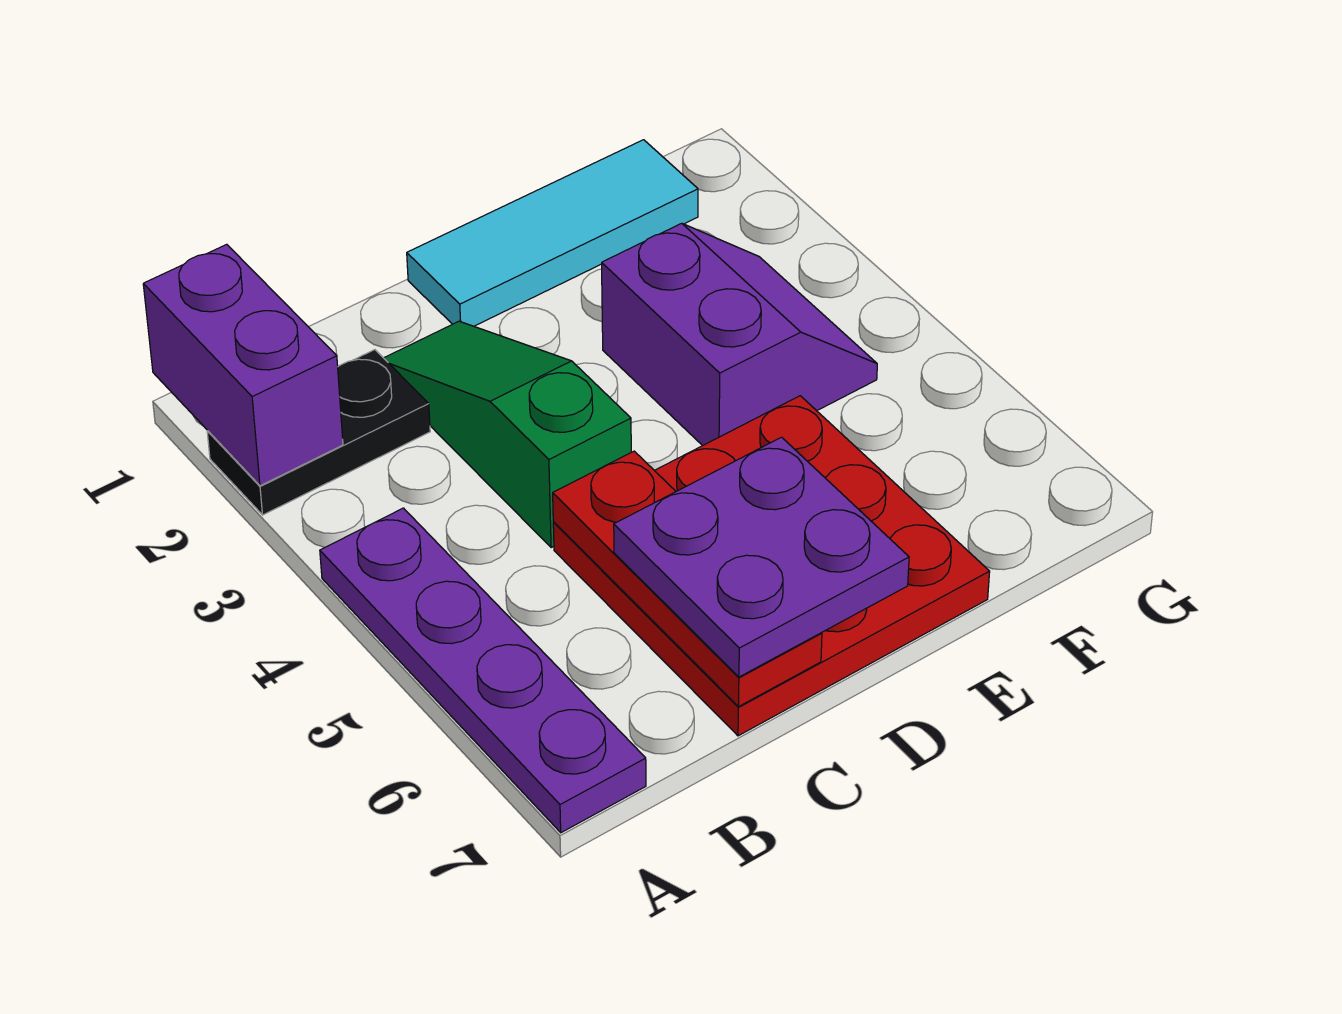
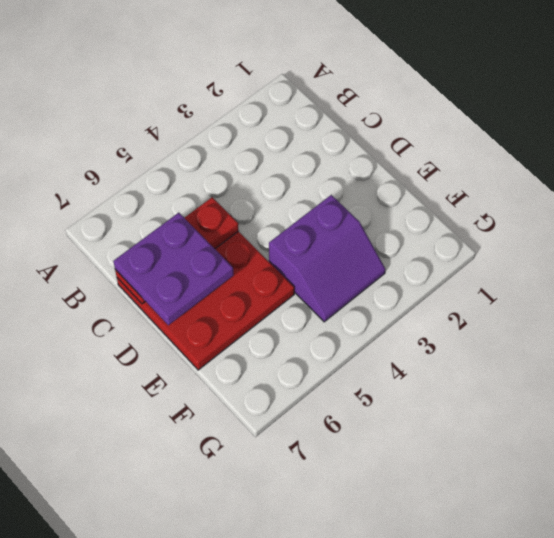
none -> black 1x2 plate [207,350,430,515]
none -> purple 1x4 plate [320,508,646,833]

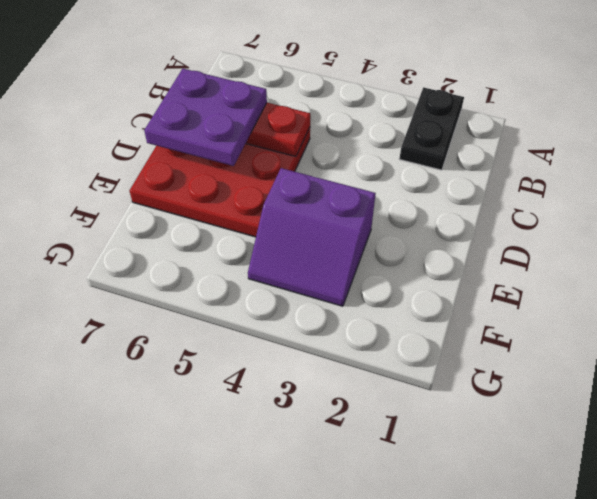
none -> purple 1x4 plate [320,508,646,833]
none -> green 1x3 slope [384,321,631,547]

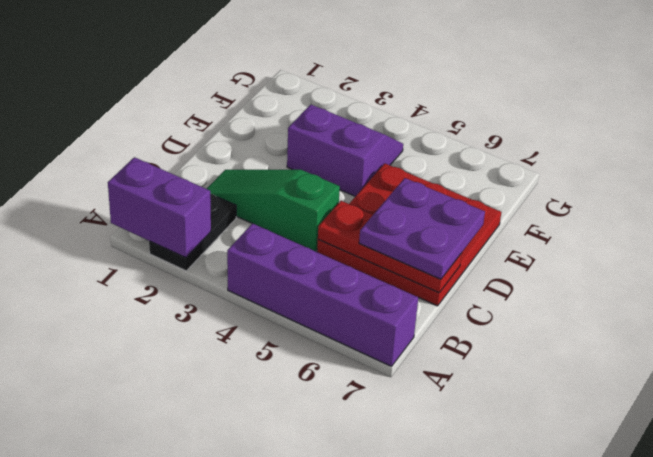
purple 1x4 brick [227,223,418,366] -> purple 1x4 plate [320,508,646,833]
none -> cyan 1x3 tile [407,140,698,326]

